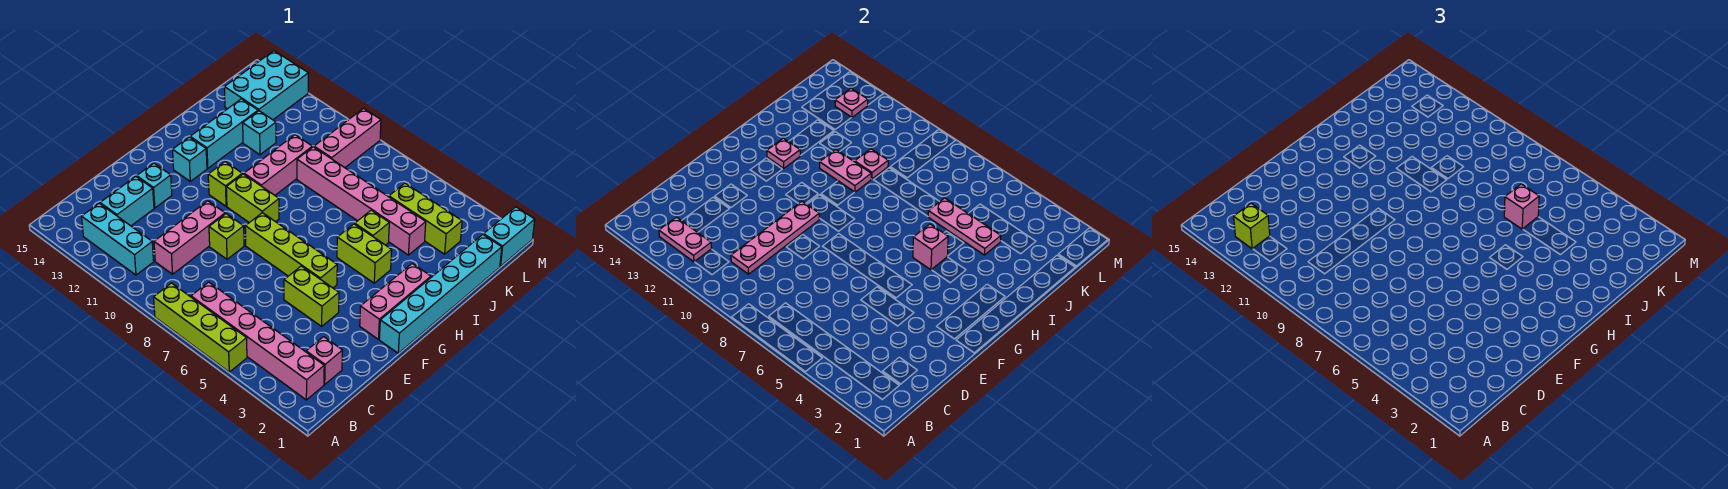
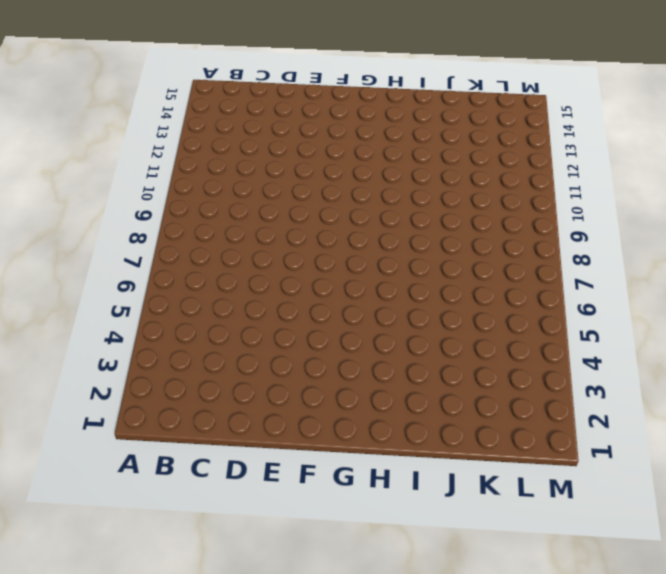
none -> lime 1x4 brick [154,283,247,372]
none -> pink 1x6 brick [191,282,324,400]
none -> cyan 1x3 brick [82,203,154,275]
none -> pink 1x1 brick [306,337,343,384]

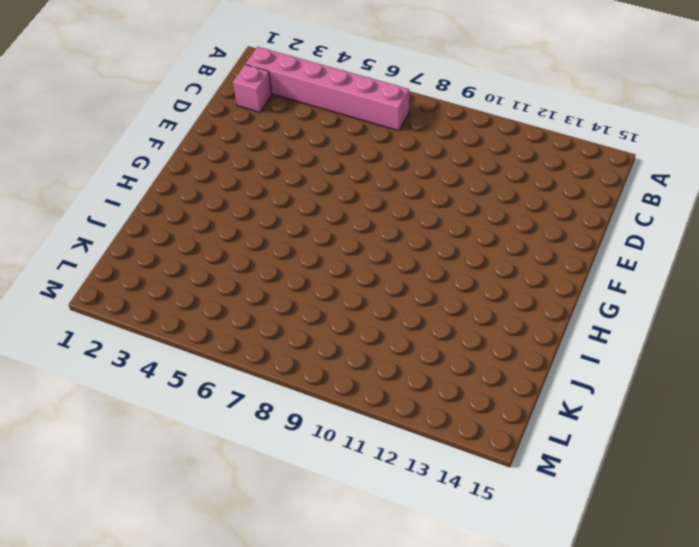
none -> lime 1x4 brick [154,283,247,372]
none -> cyan 1x3 brick [82,203,154,275]
none -> pink 1x3 brick [154,201,225,274]
none -> cyan 1x2 brick [100,177,154,226]

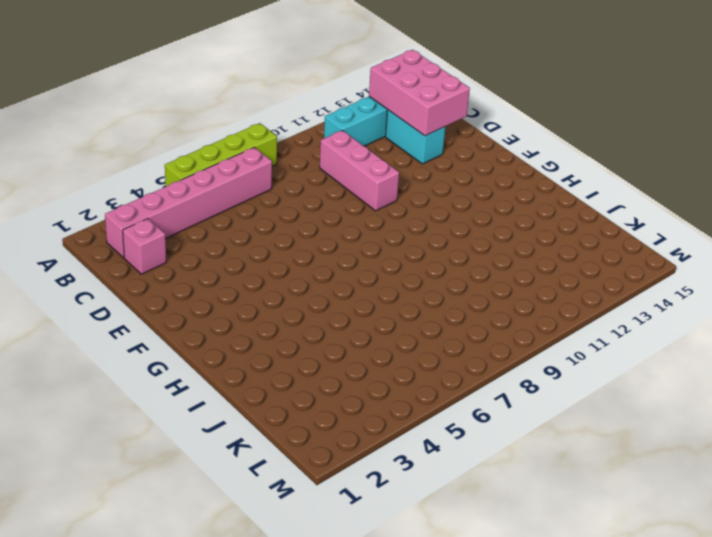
pink 2x3 brick [369,50,470,136] -> pink 1x2 plate [659,217,712,262]
none -> lime 1x2 brick [284,266,339,326]
none -> lime 1x1 brick [209,214,244,259]
none -> cyan 1x1 brick [137,163,172,208]
none -> cyan 1x6 brick [379,235,502,353]

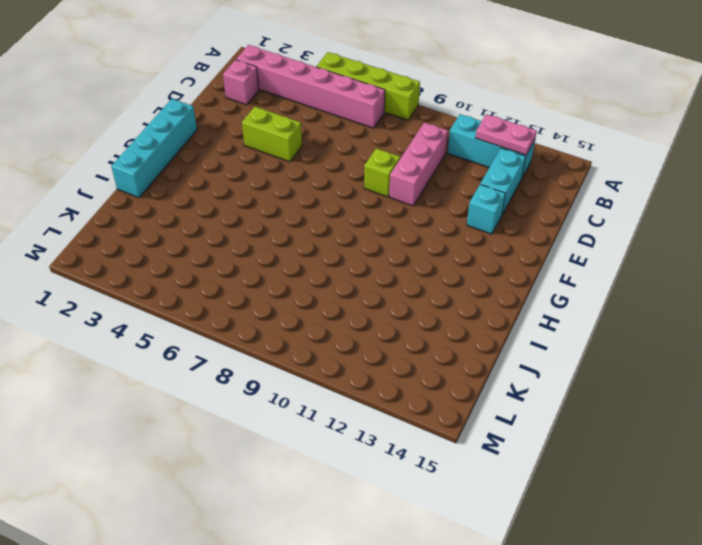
cyan 1x4 brick [111,99,197,198] -> cyan 1x6 brick [379,235,502,353]
none -> pink 1x3 brick [360,264,431,339]
none -> lime 1x4 brick [245,213,337,288]
none -> lime 1x2 brick [226,174,279,223]
none -> lime 1x1 brick [208,162,242,206]

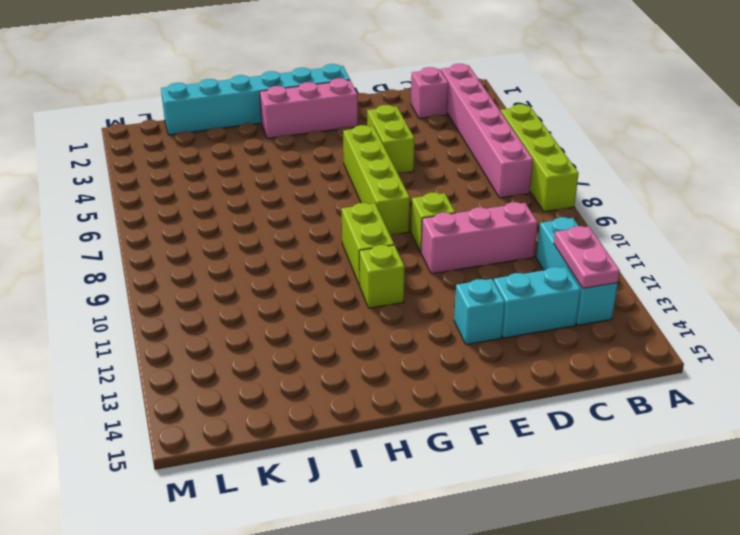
none -> cyan 1x1 brick [173,137,207,181]
none -> lime 1x2 brick [337,224,392,283]
none -> pink 1x3 brick [244,135,312,195]
none -> cyan 1x3 brick [190,99,258,168]

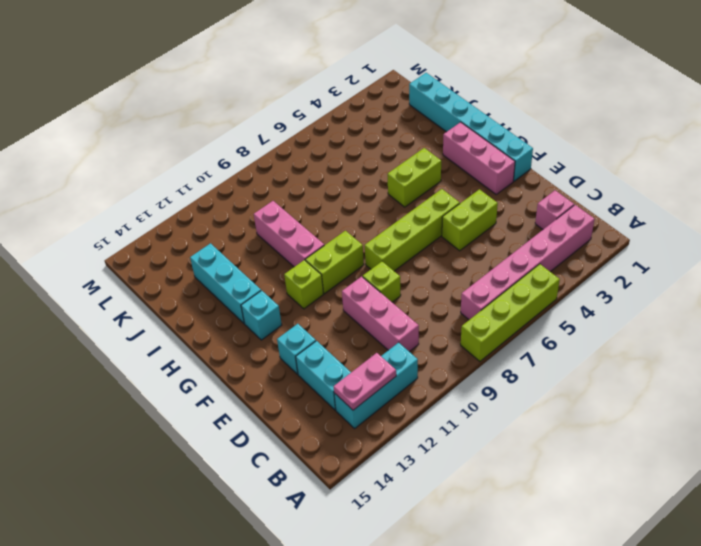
none -> lime 1x1 brick [355,210,389,245]
none -> pink 1x6 brick [297,147,426,255]
none -> cyan 1x1 brick [243,111,276,155]
none -> lime 1x3 brick [389,183,462,254]

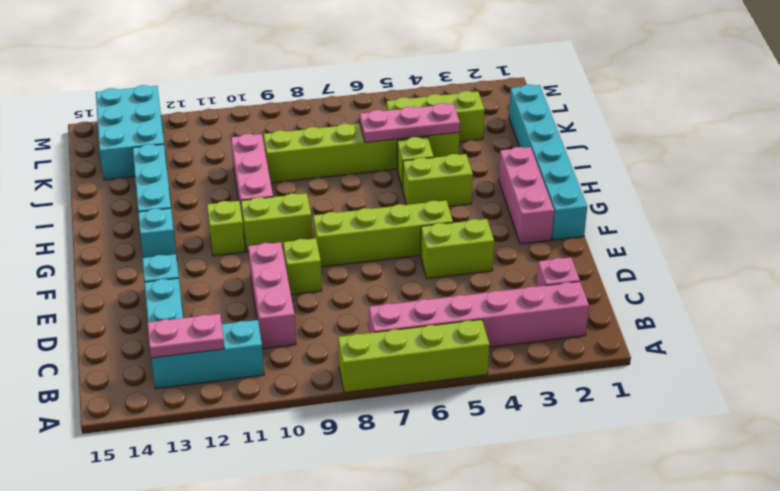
lime 1x6 brick [263,124,460,183] -> pink 1x6 brick [297,147,426,255]
none -> cyan 1x1 brick [243,111,276,155]
none -> pink 1x3 brick [314,109,381,168]
none -> cyan 1x2 brick [484,207,535,266]
none -> pink 1x4 plate [731,201,819,274]

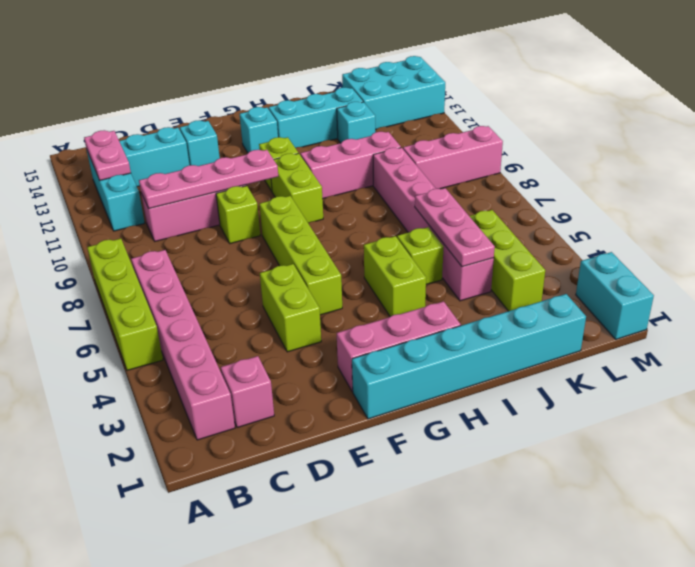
cyan 1x2 brick [576,252,654,339] -> cyan 1x2 brick turned to [484,207,535,266]
none -> pink 1x1 brick [913,224,948,270]
none -> pink 1x1 plate [767,138,800,168]
none -> pink 1x2 plate [820,150,871,192]
none -> pink 1x1 plate [855,149,888,179]

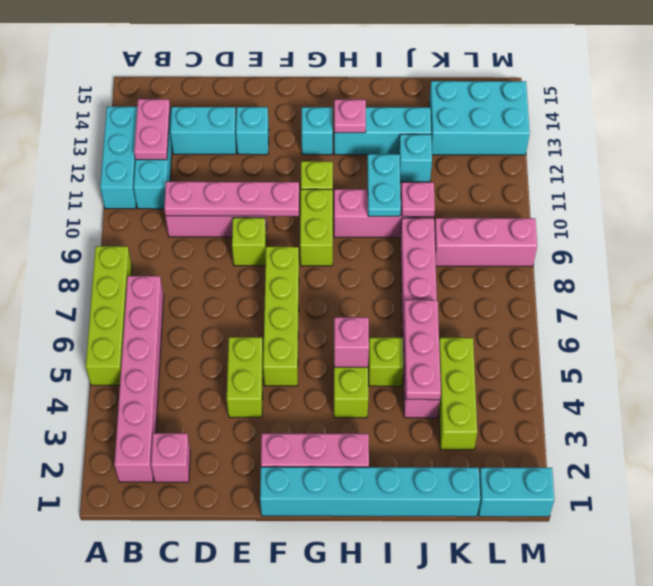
cyan 1x3 brick [100,107,137,209] -> none
cyan 1x2 plate [367,154,401,216] -> pink 1x2 plate [820,150,871,192]
none -> pink 1x1 plate [835,88,868,118]
none -> lime 1x1 brick [1234,203,1270,249]
none -> pink 1x1 brick [1504,184,1539,229]

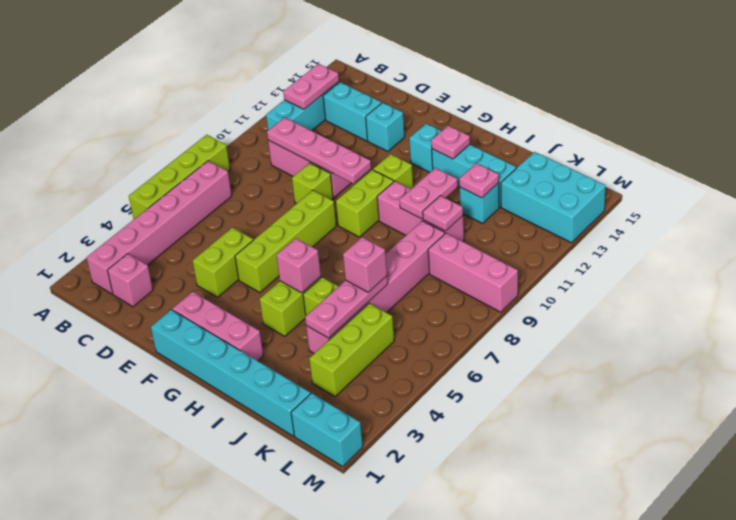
pink 1x1 plate [459,163,499,198] -> pink 1x1 plate moved to [835,88,868,118]
none -> lime 1x1 brick [1234,203,1270,249]

